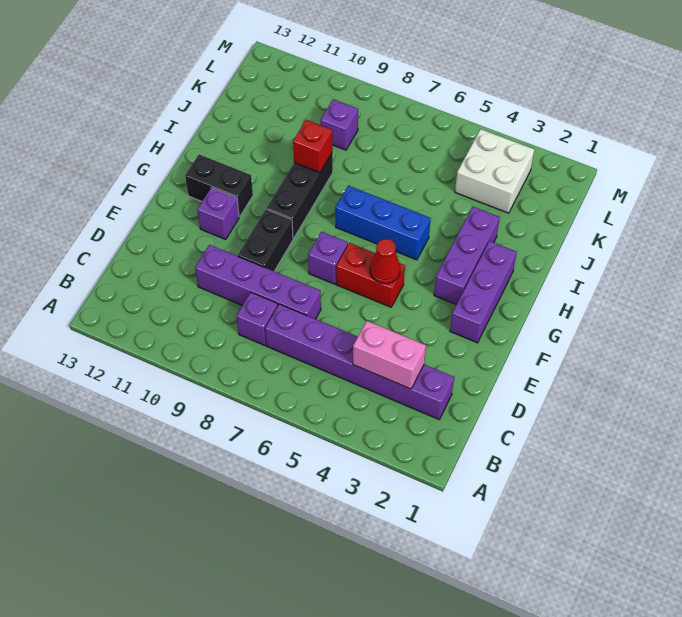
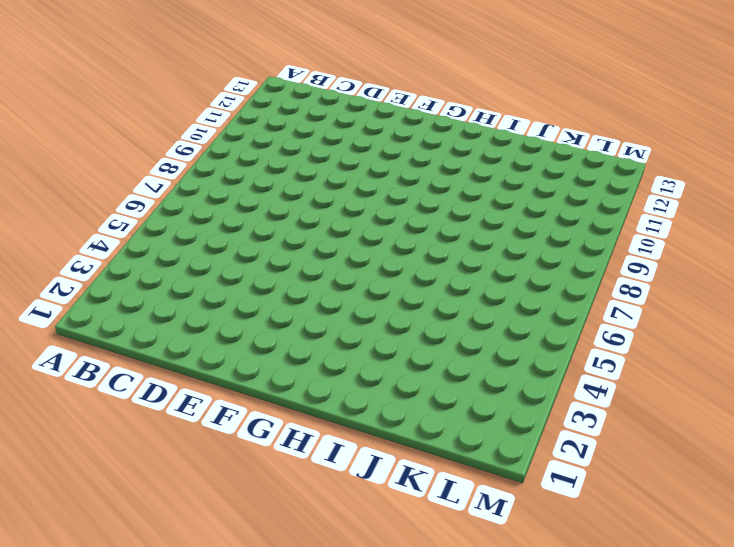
none -> purple 1x6 brick [265,304,454,419]
none -> purple 1x1 brick [237,292,278,346]
none -> purple 1x4 brick [195,245,321,319]

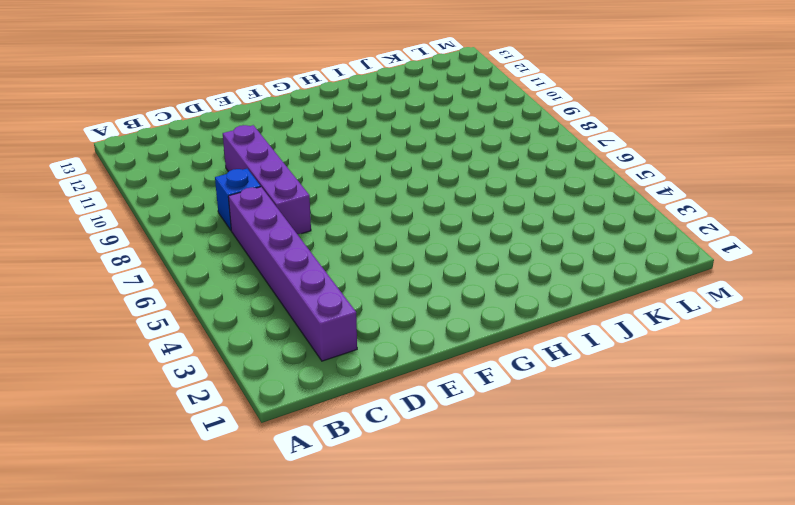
blue 1x1 brick [215,169,261,230] -> purple 1x1 brick [237,292,278,346]
none -> black 1x2 brick [238,209,293,271]
none -> purple 1x3 brick [450,241,517,343]
none -> red 1x2 brick [336,243,405,307]

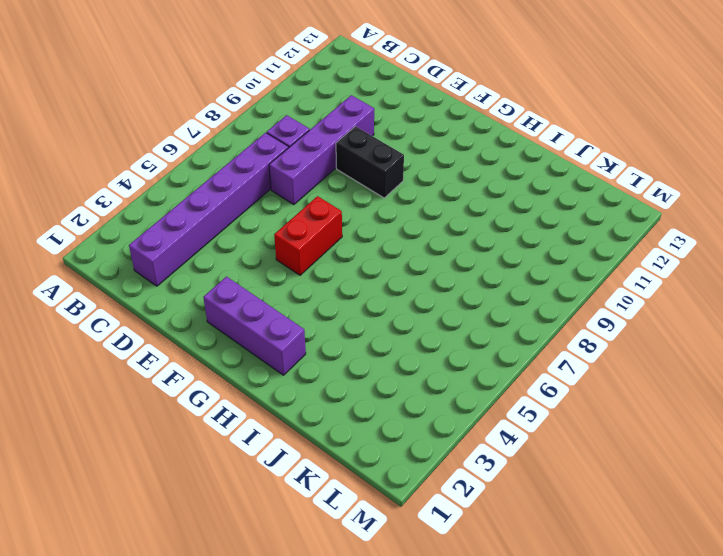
none -> purple 1x1 brick [308,232,348,284]
none -> purple 1x1 brick [197,187,239,239]
none -> purple 1x3 brick [434,207,500,305]

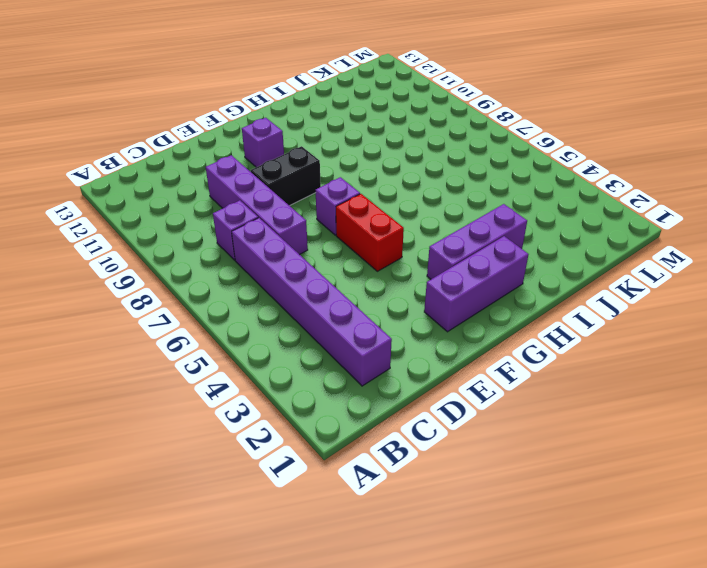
none -> black 1x3 brick [266,152,333,239]
none -> black 1x2 brick [185,154,253,217]
none -> blue 1x3 brick [335,186,431,260]

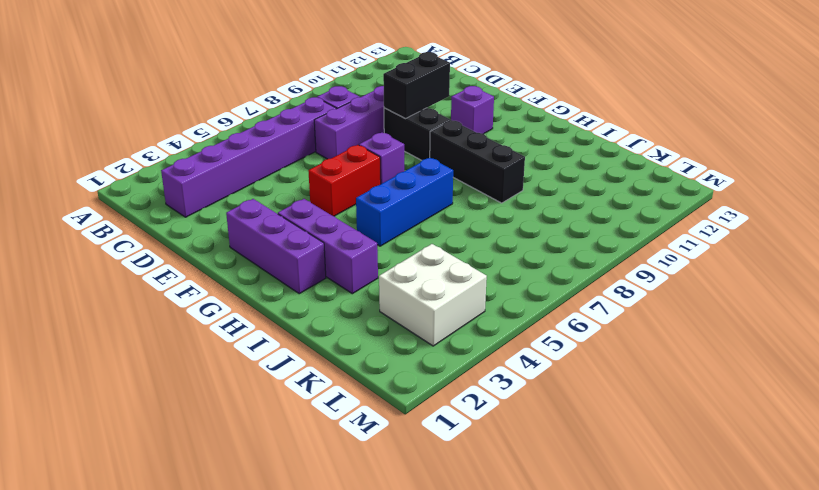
black 1x2 brick [383,52,450,119] -> black 1x2 brick moved to [185,154,253,217]
none -> purple 1x1 brick [321,99,358,150]
none -> pink 1x2 brick [353,321,426,389]
none -> red 1x1 cone [370,239,400,284]

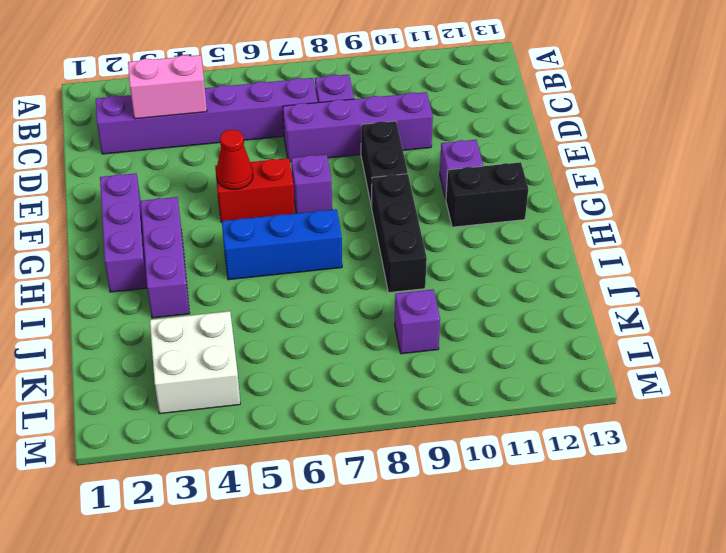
none -> red 1x1 brick [293,120,333,173]

